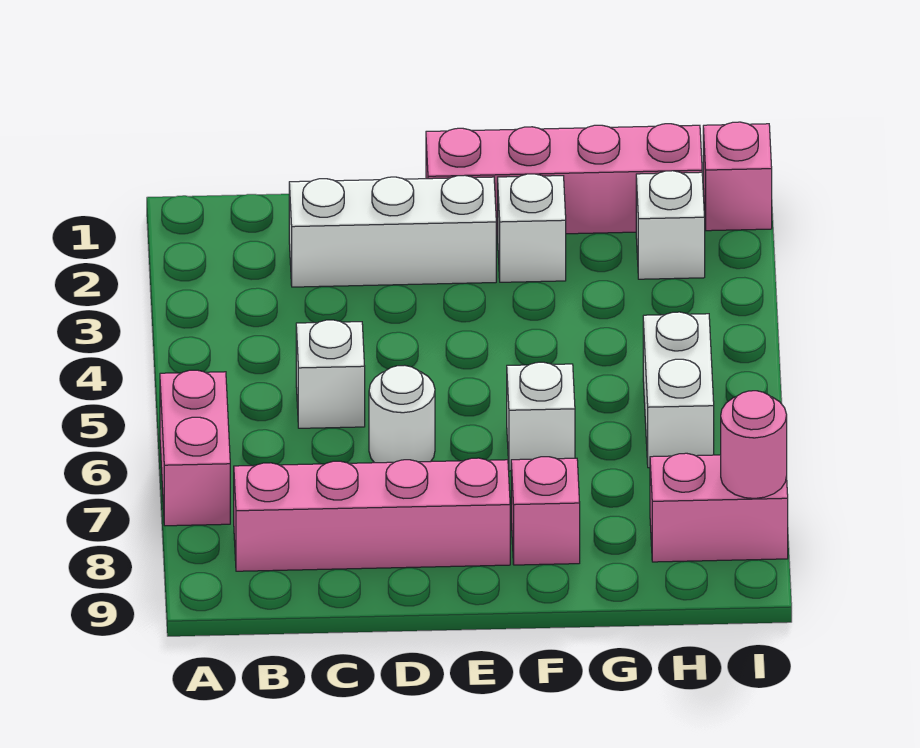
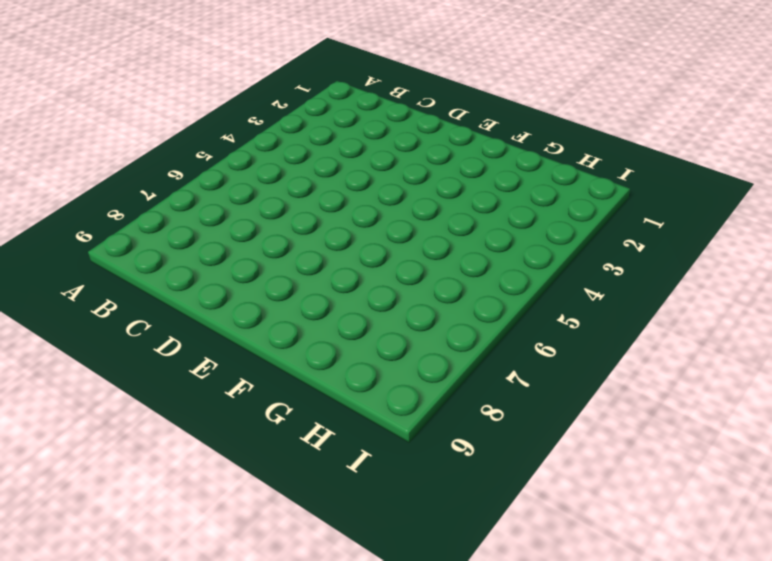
none -> pink 1x2 brick [160,370,230,526]
none -> pink 1x4 brick [234,458,510,571]
none -> white 1x3 brick [289,176,496,287]

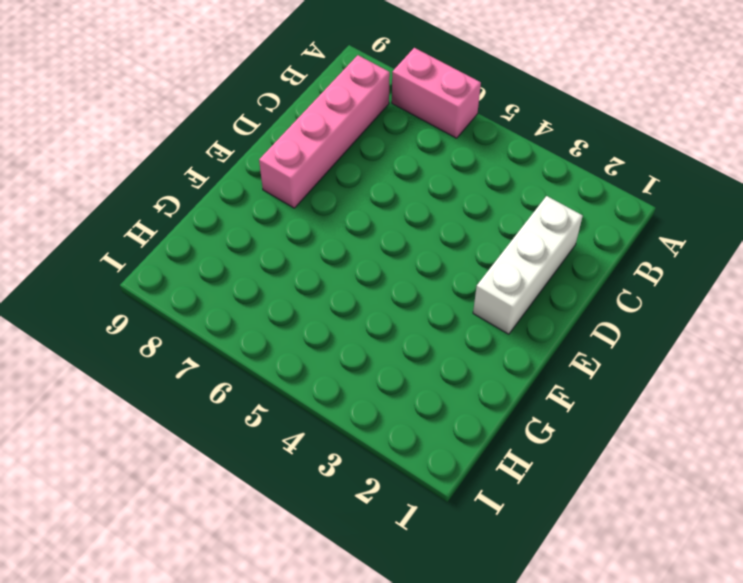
none -> white 1x1 brick [296,320,365,428]
none -> white 1x1 round brick [369,365,435,463]
none -> pink 1x4 brick [426,124,702,235]

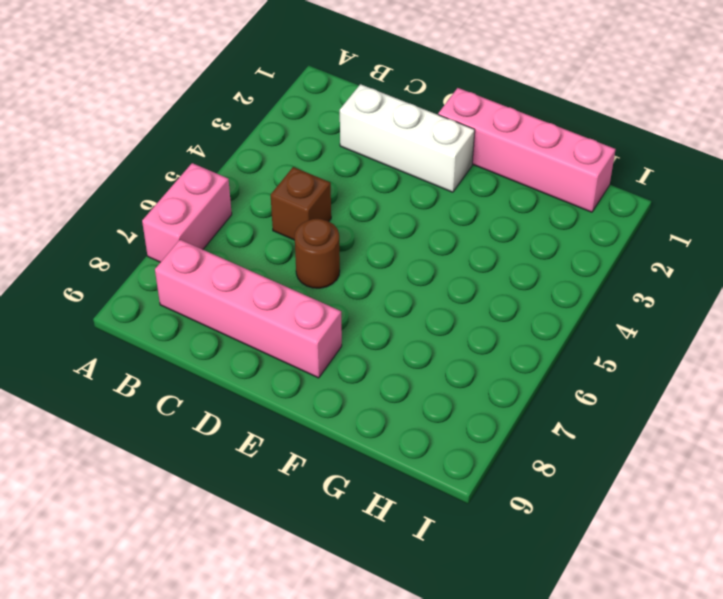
brown 1x1 brick [271,167,331,240] -> white 1x1 brick [296,320,365,428]
brown 1x1 round brick [295,219,340,288] -> white 1x1 round brick [369,365,435,463]
none -> white 1x1 brick [498,174,566,282]
none -> white 1x1 brick [507,362,575,471]
none -> pink 1x1 brick [511,457,580,565]

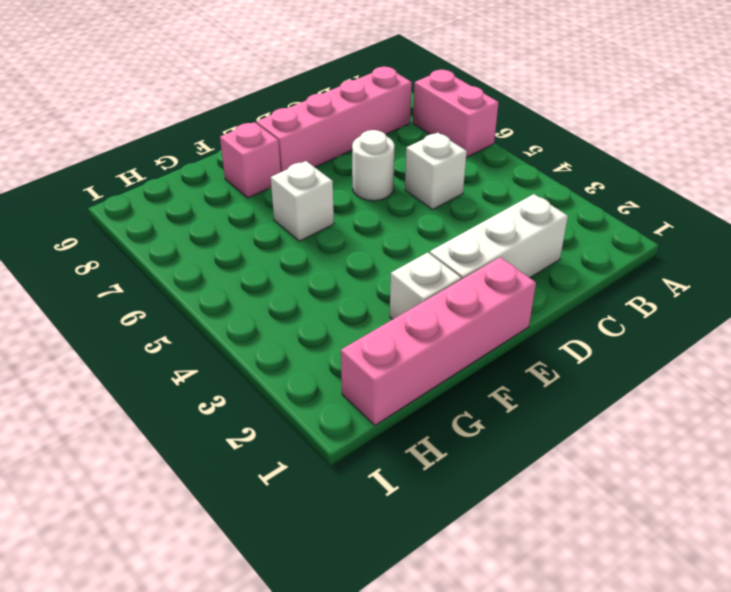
none -> white 1x1 brick [636,171,705,279]
none -> white 1x2 brick [643,312,714,468]
none -> pink 1x2 brick [650,453,788,562]

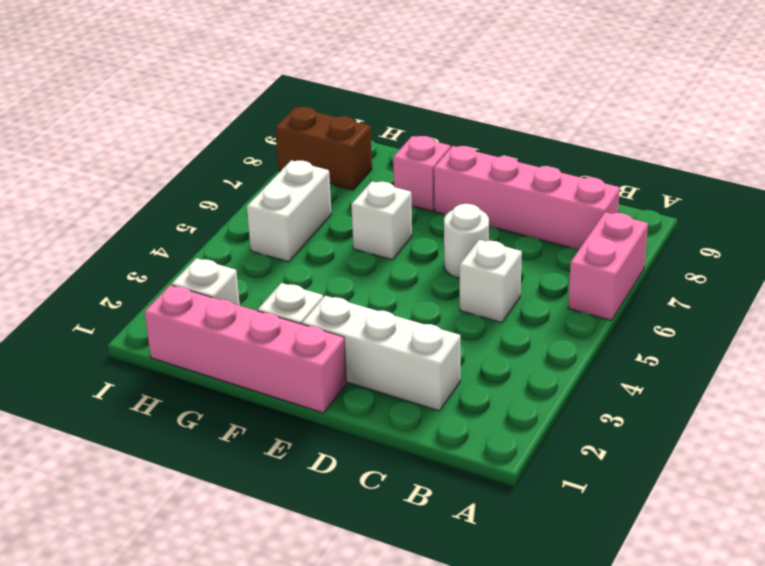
brown 1x2 brick [275,107,372,190] -> pink 1x2 brick [650,453,788,562]
none -> pink 1x1 brick [703,122,772,231]
none -> pink 1x1 round brick [721,391,787,498]

